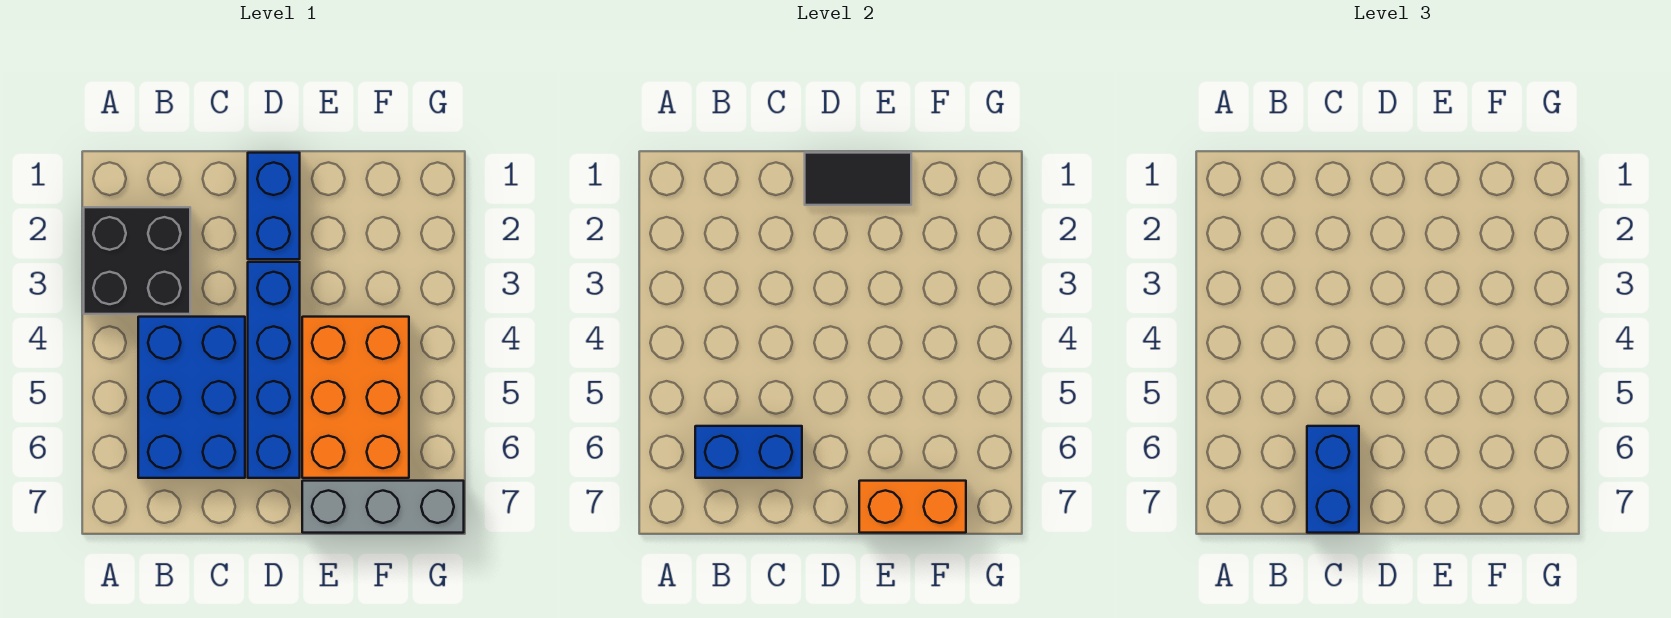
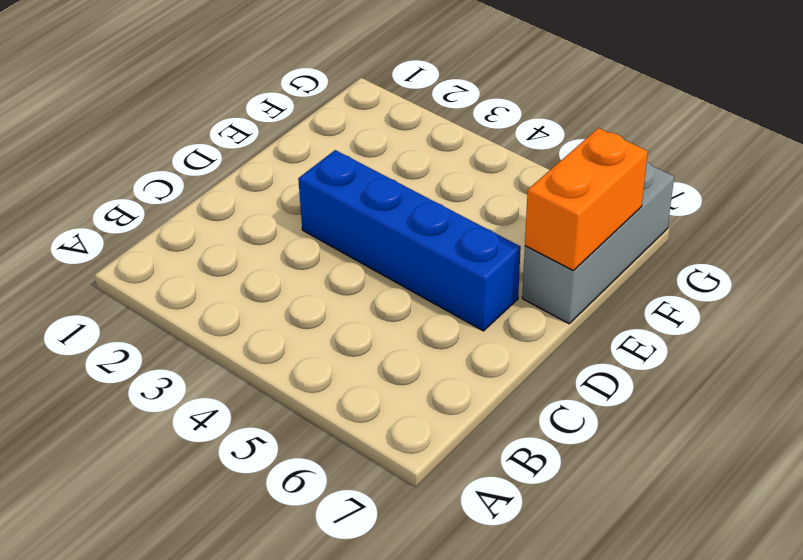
none -> black 2x2 brick [84,207,190,314]
none -> blue 2x3 brick [138,317,245,478]

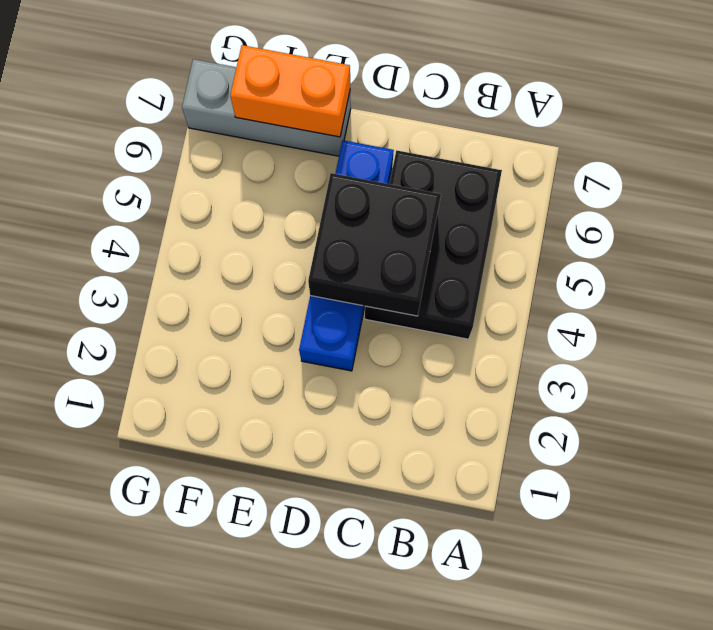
black 2x3 brick [365,150,502,339] -> blue 2x3 brick [138,317,245,478]
black 2x2 brick [308,173,441,316] -> black 2x2 brick moved to [84,207,190,314]
none -> blue 1x2 brick [248,153,300,259]
none -> orange 2x3 brick [302,317,409,478]

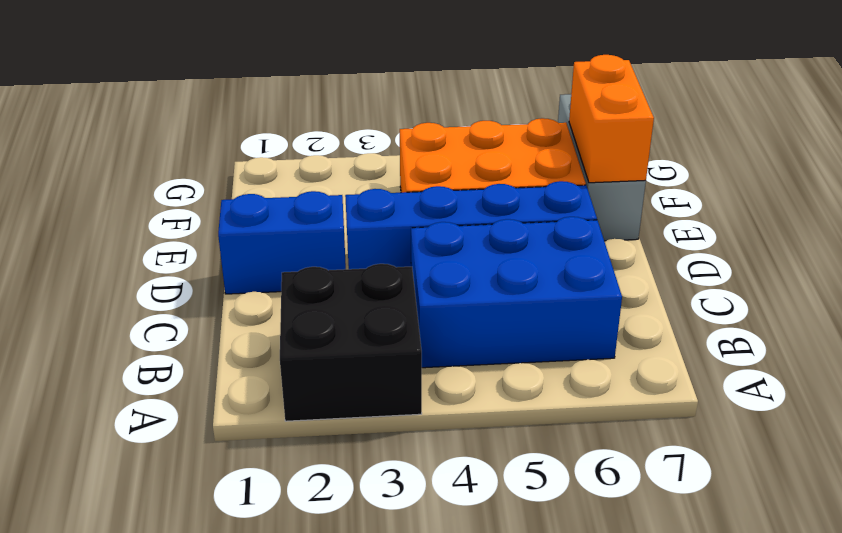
none -> blue 1x2 brick [695,426,802,478]
none -> black 1x2 tile [805,153,911,205]

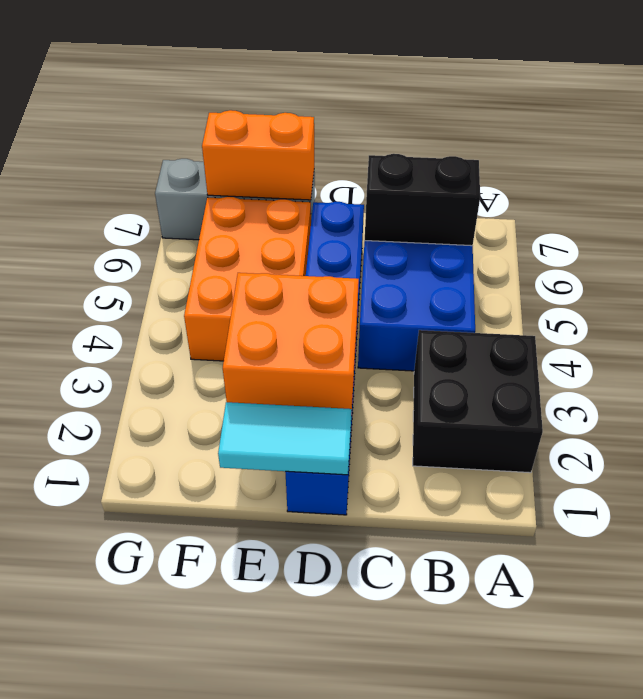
black 1x2 brick [365,154,480,246] -> blue 1x2 brick [695,426,802,478]
cyan 1x2 tile [218,402,352,475] -> black 1x2 tile [805,153,911,205]
orange 2x2 brick [223,273,359,416] -> none
none -> blue 1x2 brick [1307,426,1359,533]

